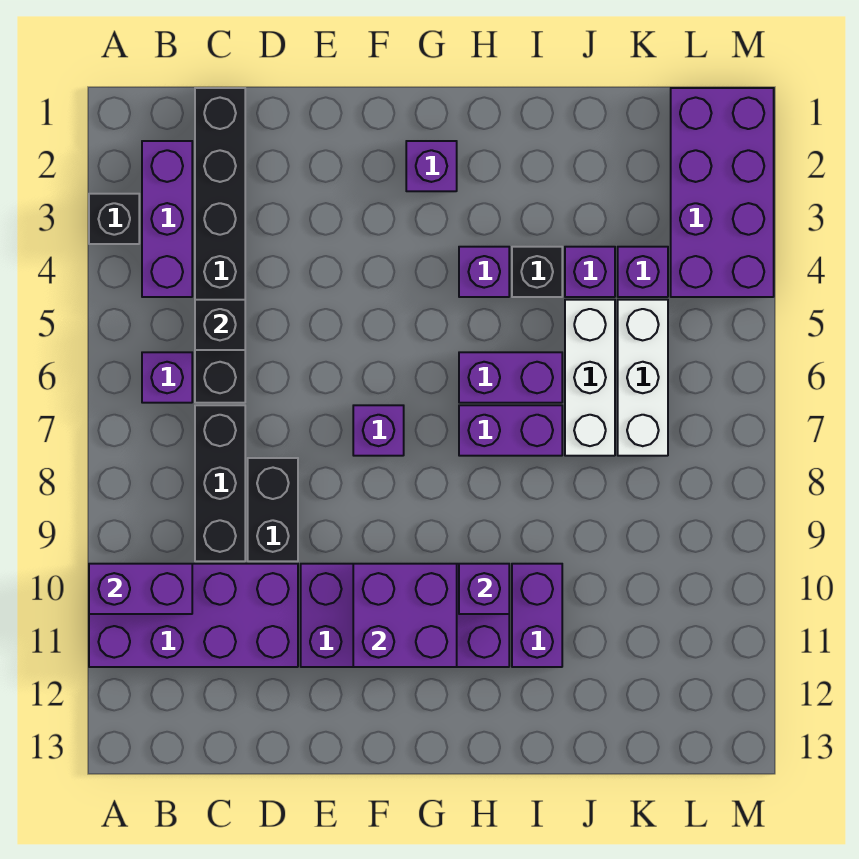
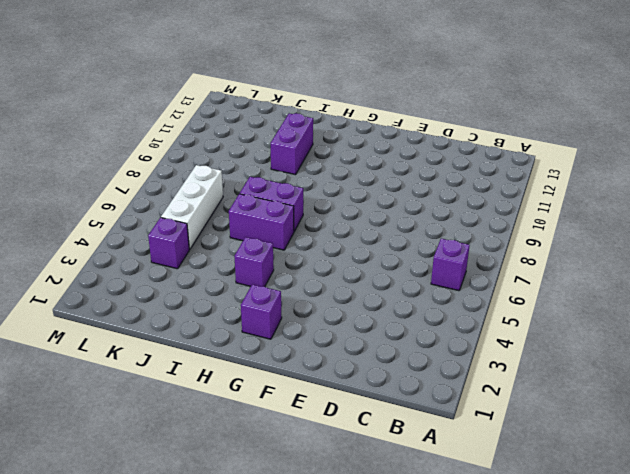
none -> black 1x1 brick [89,194,139,244]
none -> purple 2x4 brick [89,564,298,667]
none -> purple 1x3 brick [142,141,192,297]

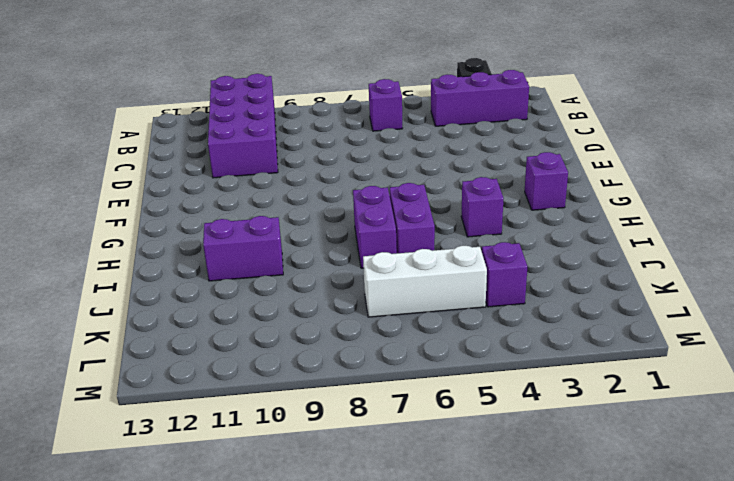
none -> black 1x6 brick [195,88,245,403]
none -> black 1x3 brick [195,405,245,561]
none -> black 1x2 brick [248,458,298,561]

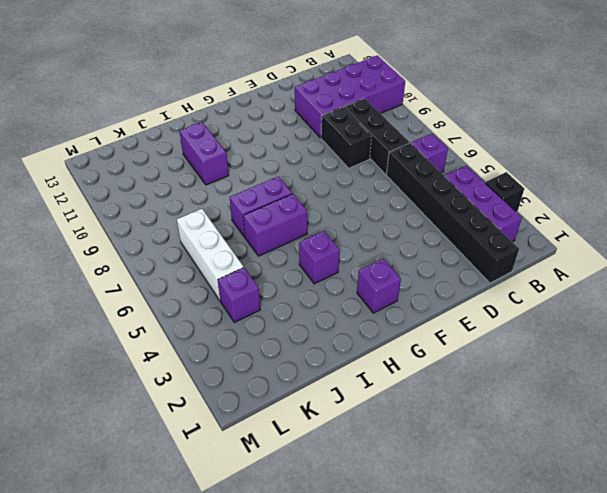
none -> purple 2x4 brick [301,564,509,667]
none -> purple 1x1 brick [353,405,404,456]
none -> black 1x1 brick [512,247,562,297]

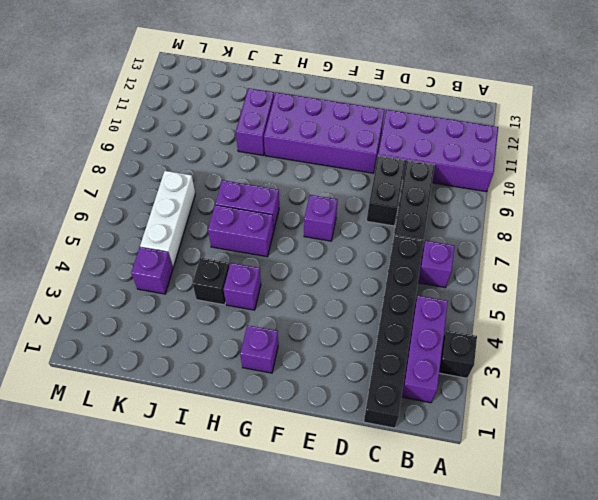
none -> purple 1x1 brick [565,247,615,297]
none -> white 1x3 brick [565,300,615,456]
none -> purple 2x4 brick [671,88,774,297]

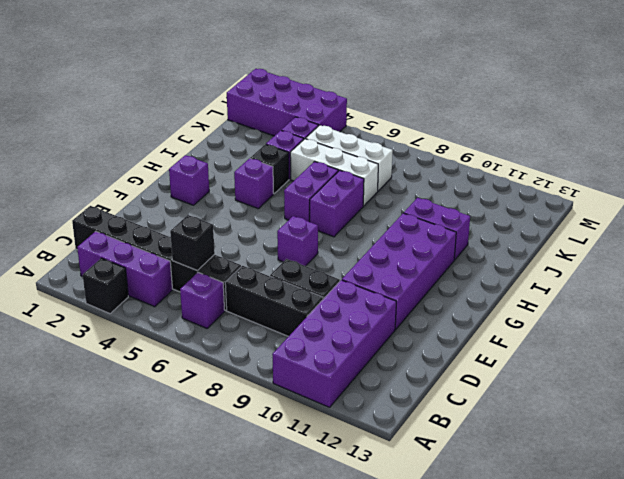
none -> purple 1x2 brick [89,564,192,614]
none -> purple 2x2 brick [353,564,457,667]
none -> purple 1x1 brick [459,564,509,614]

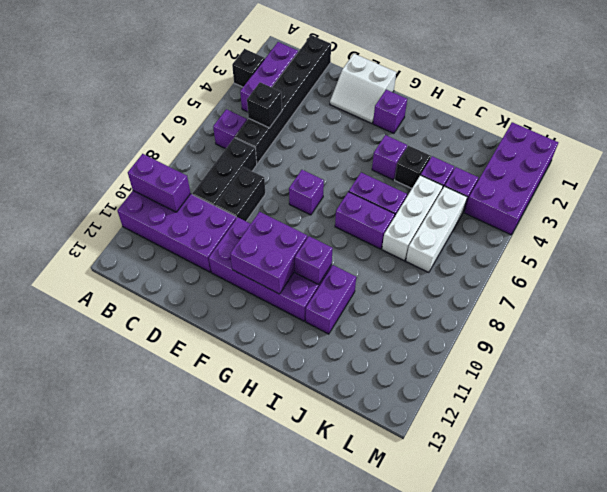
white 2x2 slope [330,54,396,124] -> none

